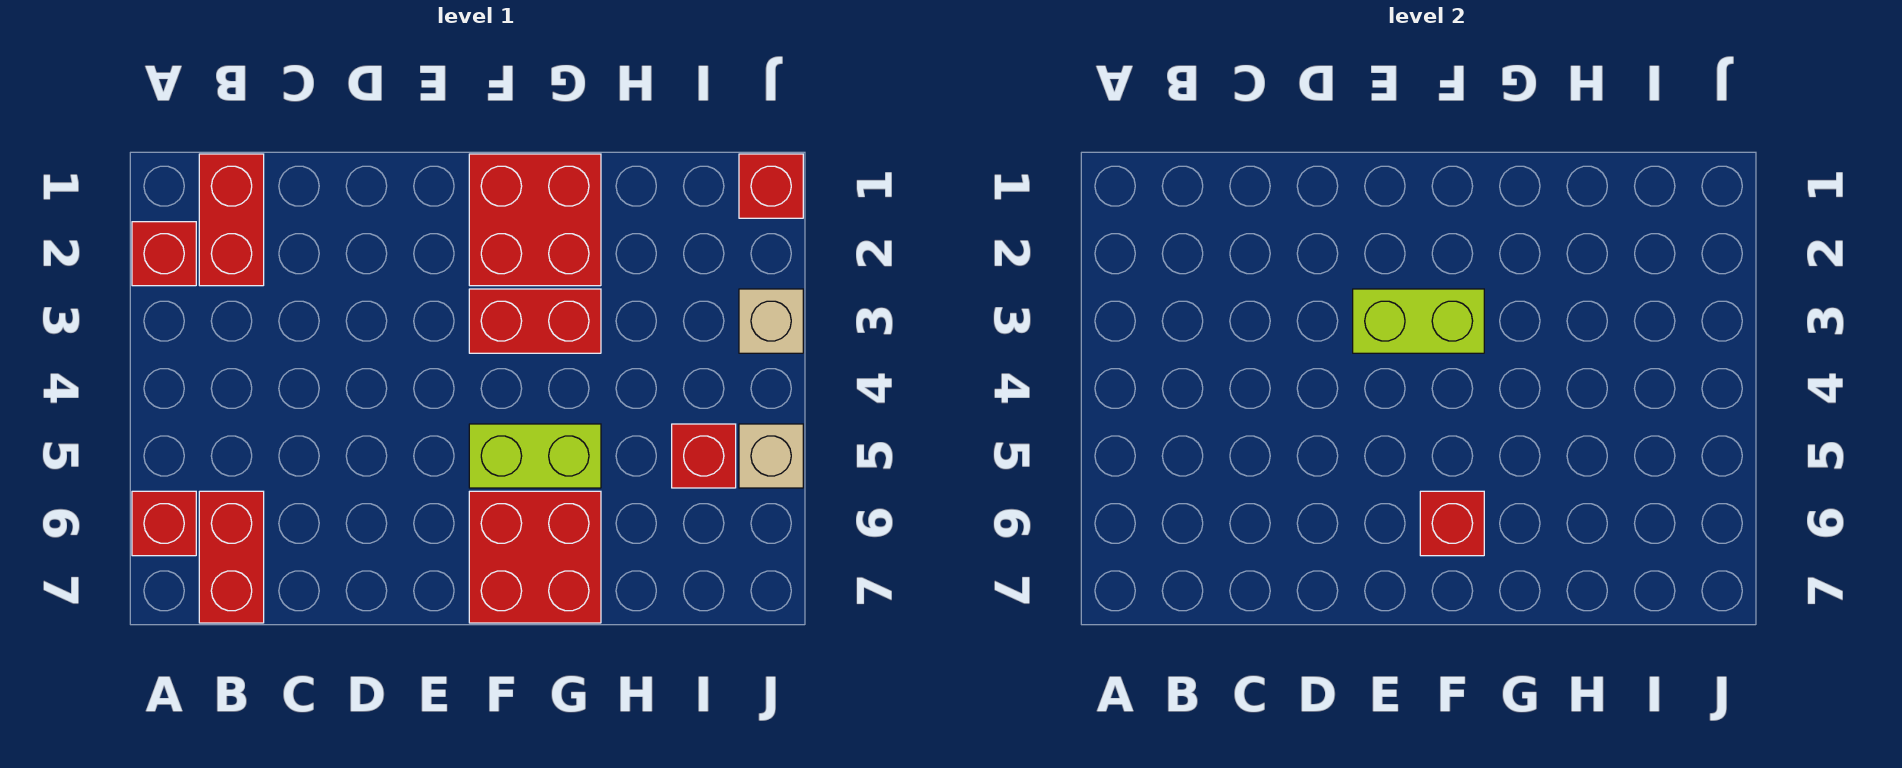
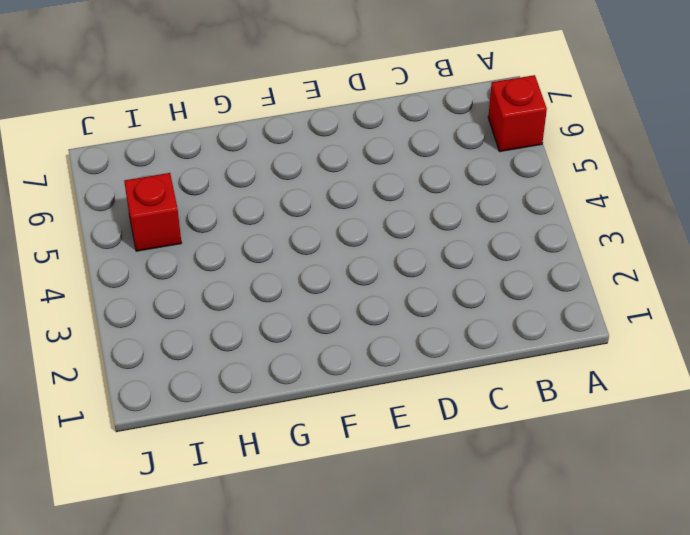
none -> red 1x1 brick [132,222,196,286]
none -> red 1x2 brick [199,154,264,286]
none -> red 1x2 brick [199,491,264,623]

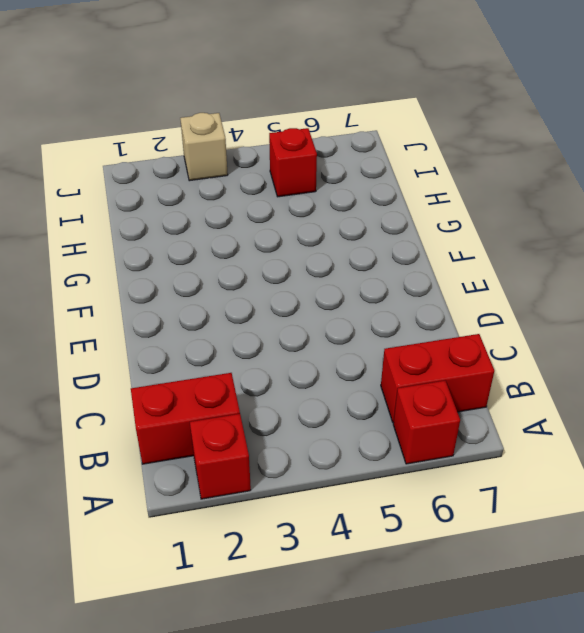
none -> red 2x2 brick [469,154,601,286]
none -> red 1x2 brick [469,289,601,353]
none -> lime 1x2 brick [469,424,601,488]

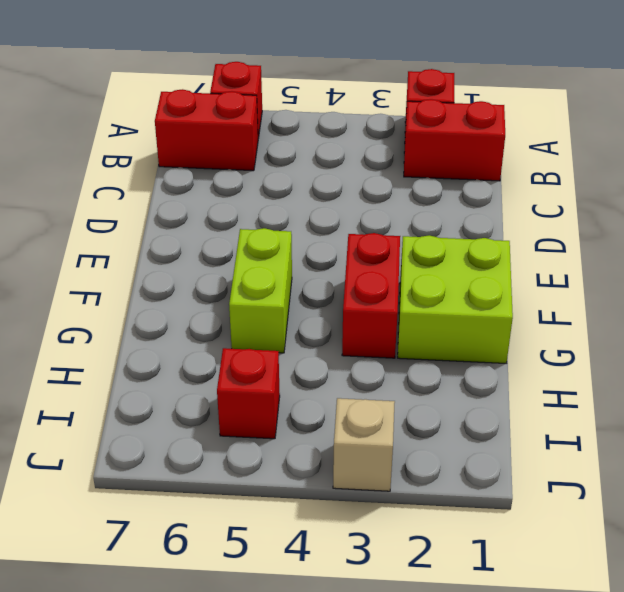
lime 2x2 brick [398,235,513,363] -> red 2x2 brick [469,154,601,286]
none -> red 2x2 brick [469,491,601,623]
none -> red 1x1 brick [739,154,803,218]
none -> tan 1x1 brick [739,424,803,488]

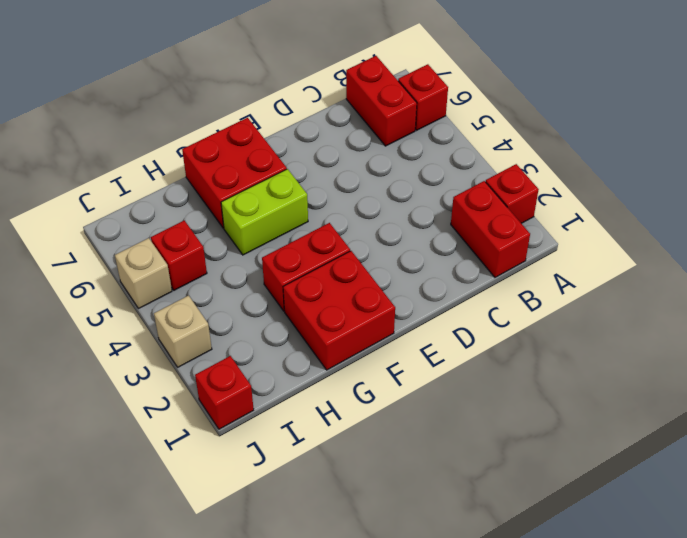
none -> lime 1x2 brick [1353,289,1484,353]
none -> red 1x1 brick [1420,491,1484,556]

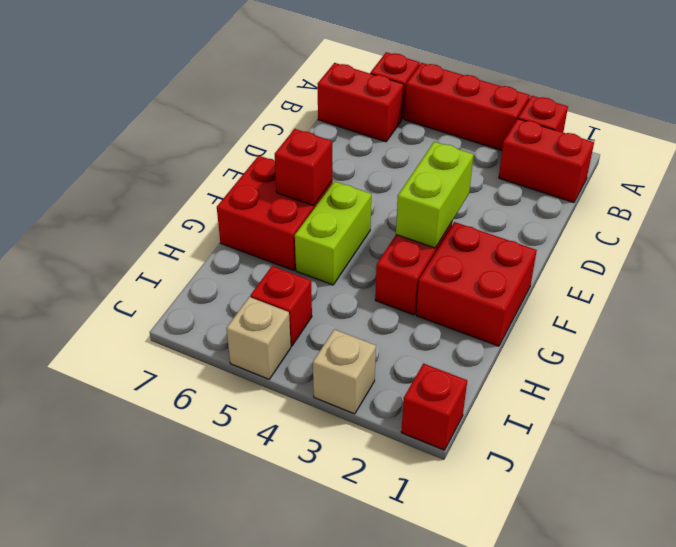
red 1x3 brick [404,63,530,151] -> none

